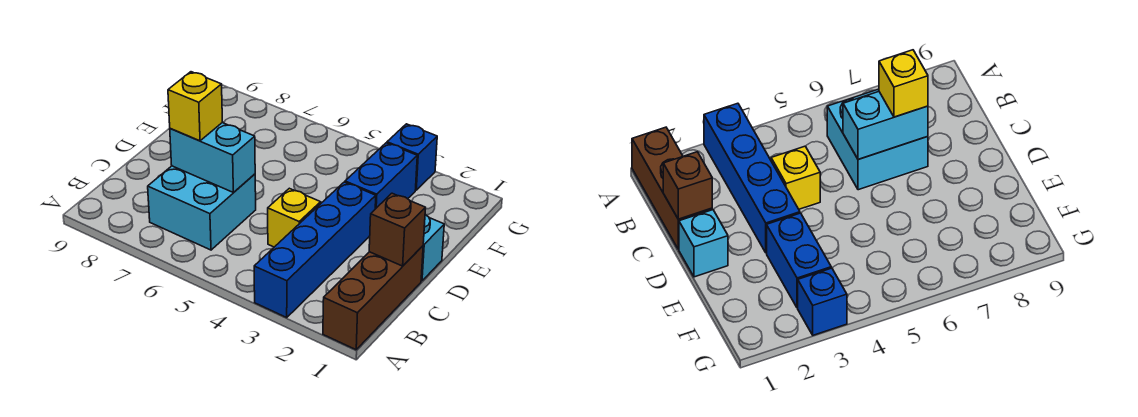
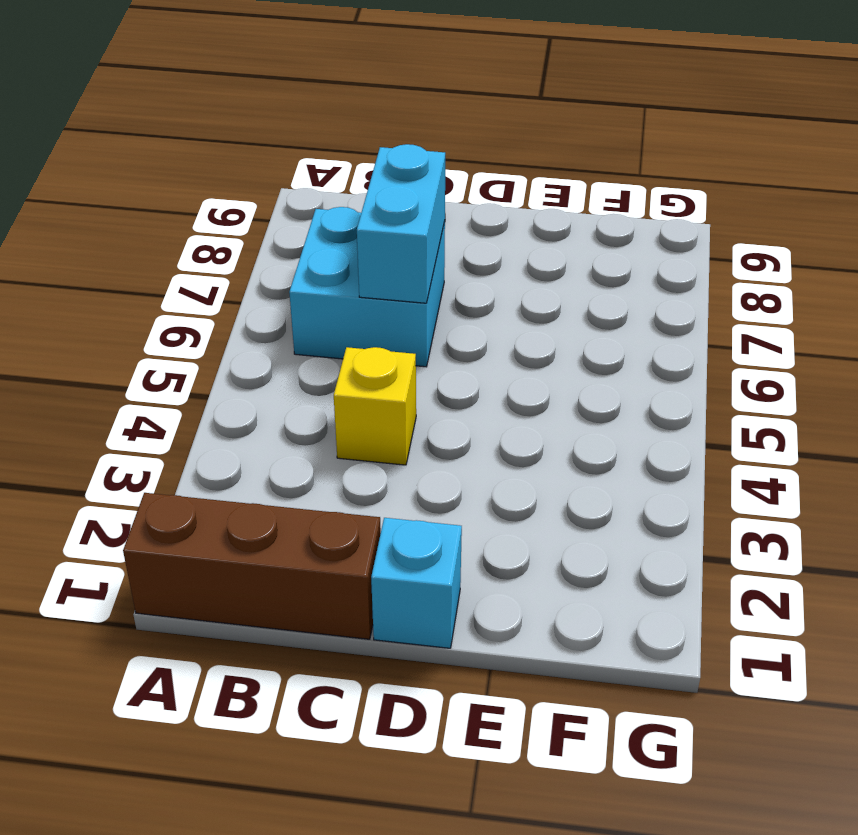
none -> blue 1x4 brick [254,182,376,317]
none -> blue 1x2 brick [345,143,417,209]

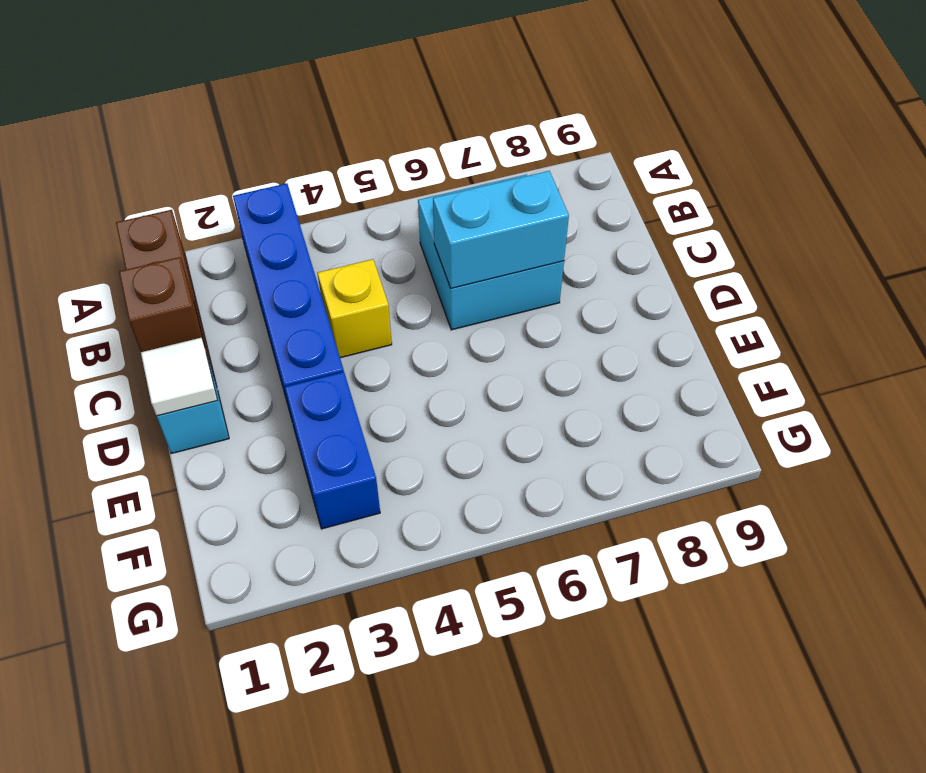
white 1x1 tile [141,338,217,416] -> none
none -> blue 1x1 brick [387,124,437,190]
none -> yellow 1x1 brick [168,72,222,141]

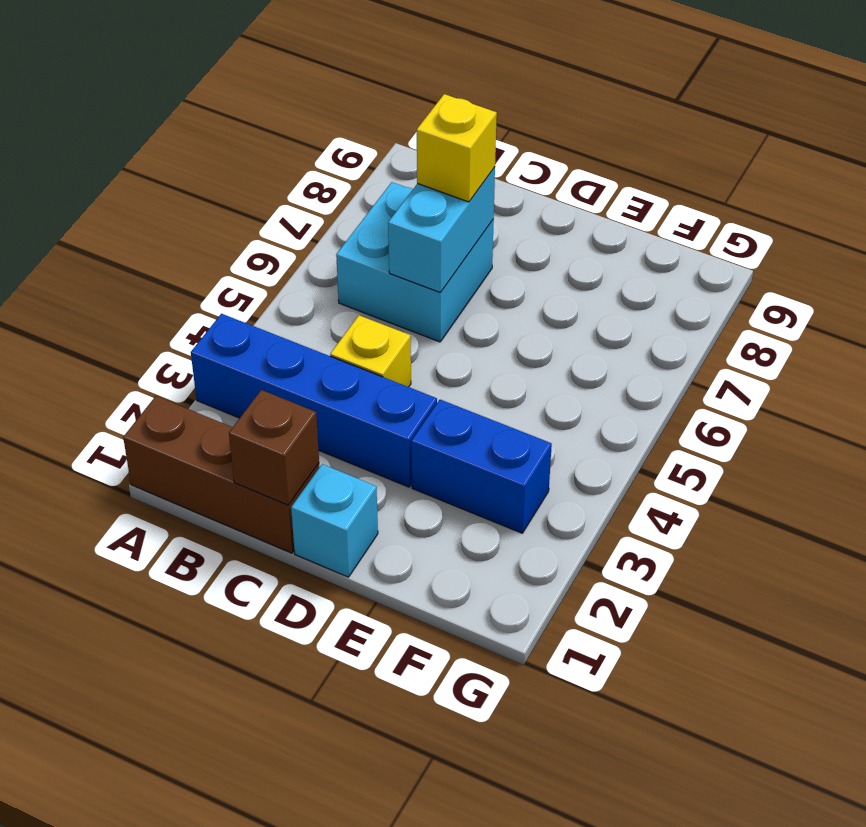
none -> blue 1x1 brick [387,124,437,190]

